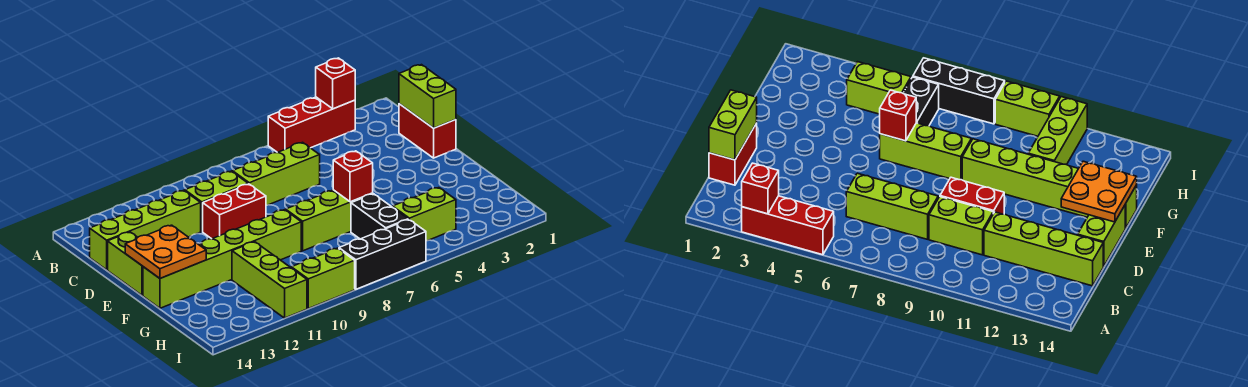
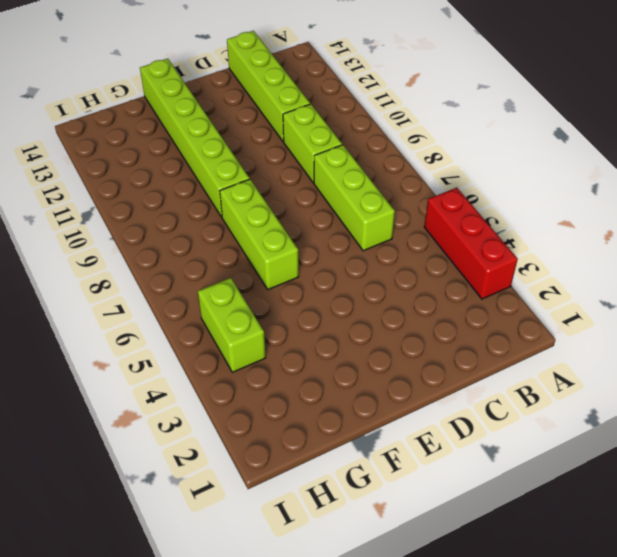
none -> red 1x2 brick [399,104,456,158]
none -> red 1x2 brick [203,184,266,239]
none -> lime 1x2 brick [108,232,143,296]

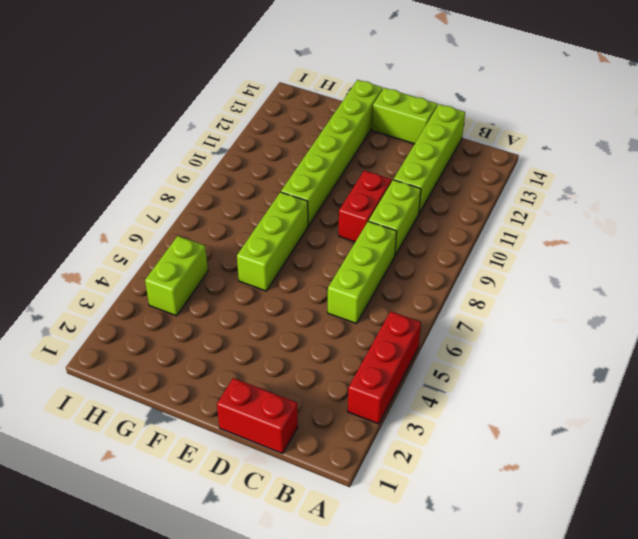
none -> black 1x2 brick [351,194,408,239]
none -> lime 1x3 brick [232,242,307,318]
none -> black 1x3 brick [339,219,426,289]

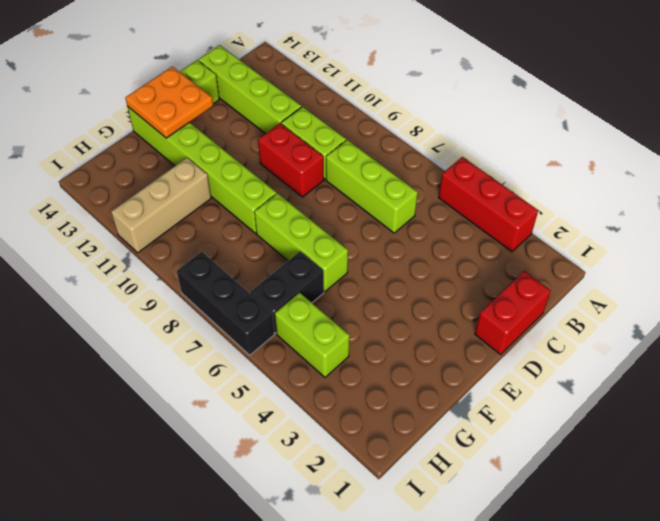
tan 1x3 brick [111,158,211,253] -> lime 1x3 brick [232,242,307,318]
none -> lime 1x2 brick [291,248,355,308]
none -> red 1x1 brick [316,58,355,109]
none -> lime 1x2 brick [399,65,456,128]

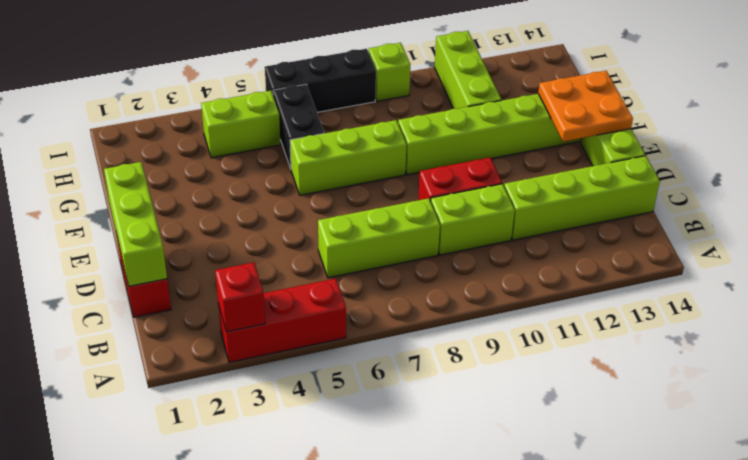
lime 1x3 brick [104,162,167,286] -> lime 1x2 brick [399,65,456,128]
lime 1x1 brick [368,43,410,101] -> lime 1x2 brick [291,248,355,308]
none -> red 1x1 brick [333,151,373,202]

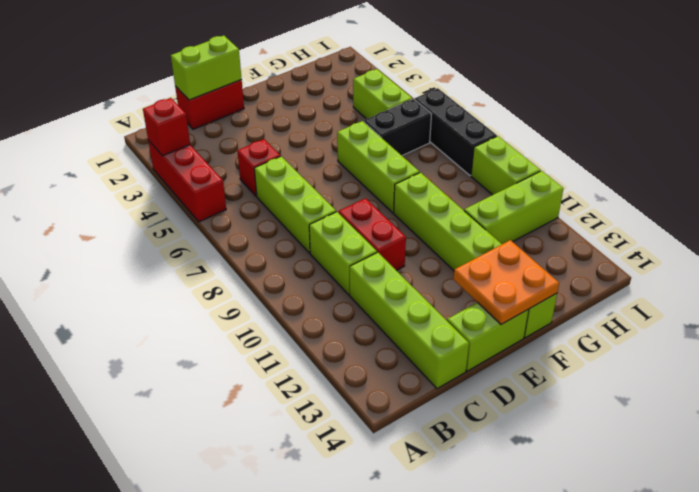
red 1x1 brick [237,139,280,196] -> red 1x1 brick moved to [333,151,373,202]

